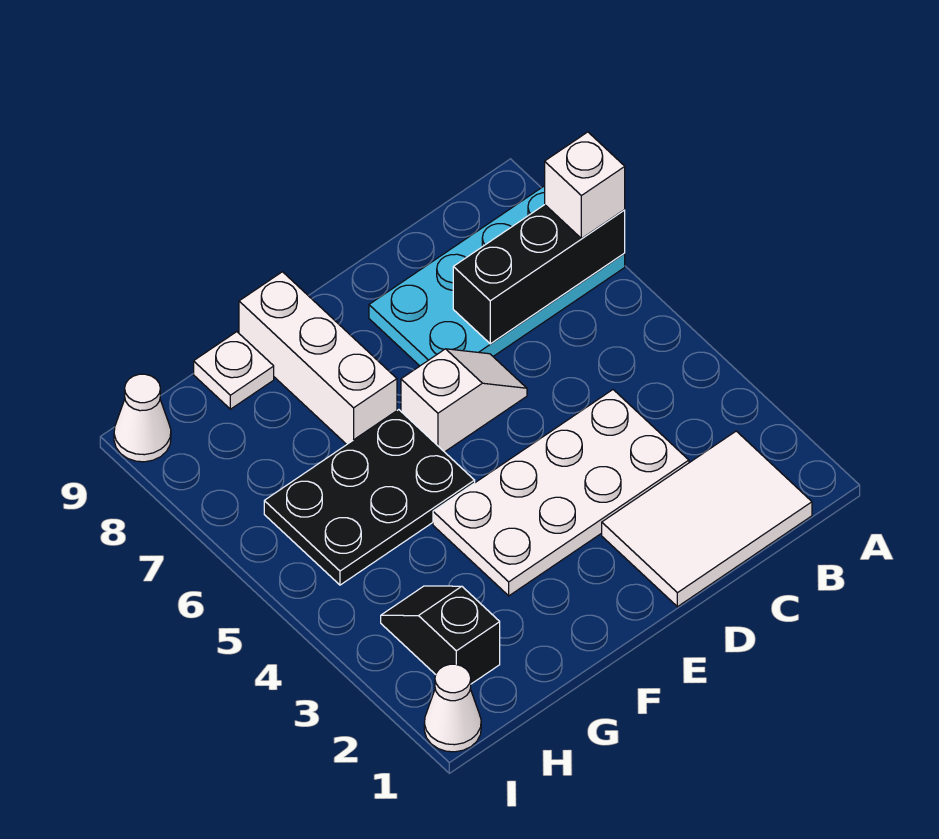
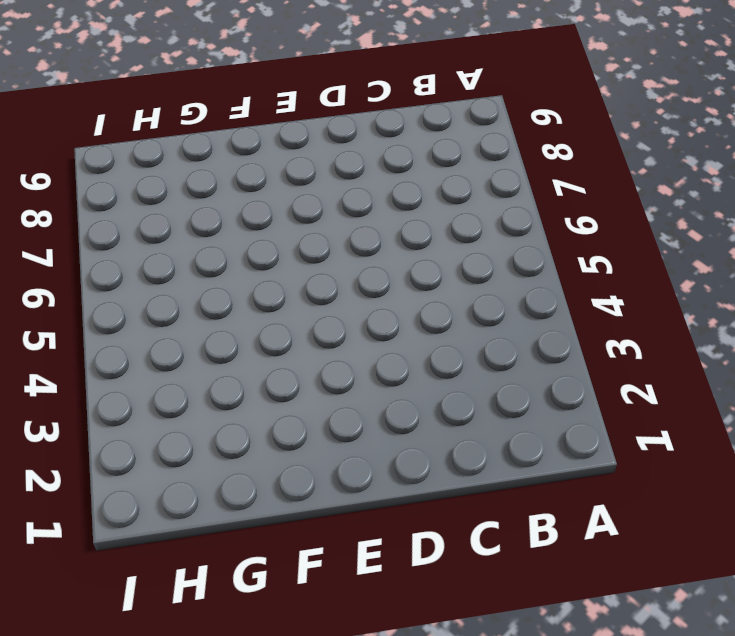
none -> cyan 2x4 plate [369,186,625,366]
none -> white 2x3 tile [602,431,812,607]
none -> white 2x4 plate [433,390,689,596]

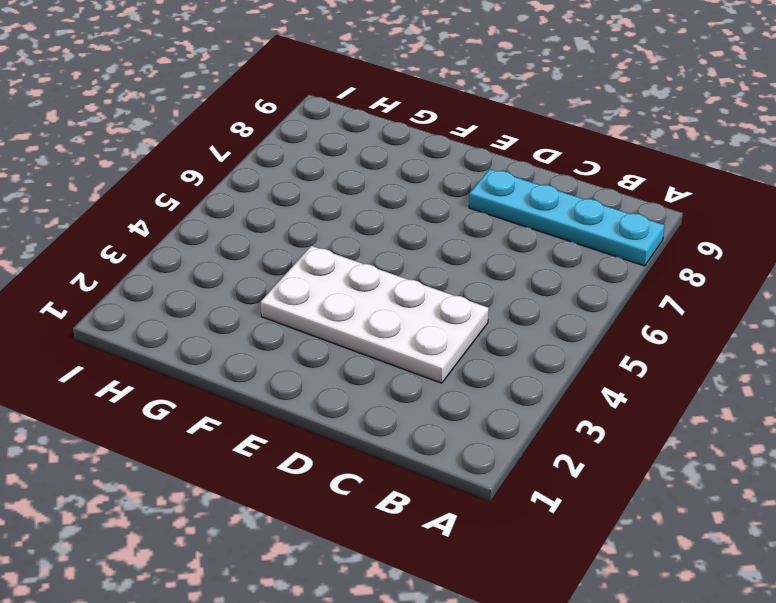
cyan 1x4 plate [469,169,665,266] -> cyan 2x4 plate [369,186,625,366]
none -> white 2x3 tile [602,431,812,607]
none -> white 1x2 slope [401,349,527,452]
none -> black 2x3 plate [264,410,475,585]

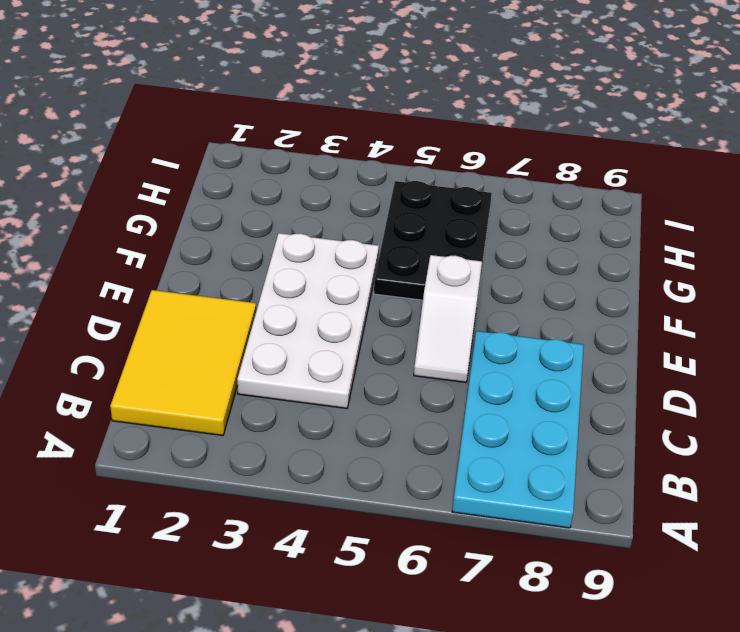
yellow 2x3 tile [110,290,256,436] -> white 2x3 tile [602,431,812,607]
none -> white 1x3 brick [239,272,397,444]
none -> white 1x1 plate [194,332,274,409]
none -> black 1x2 slope [381,586,500,684]

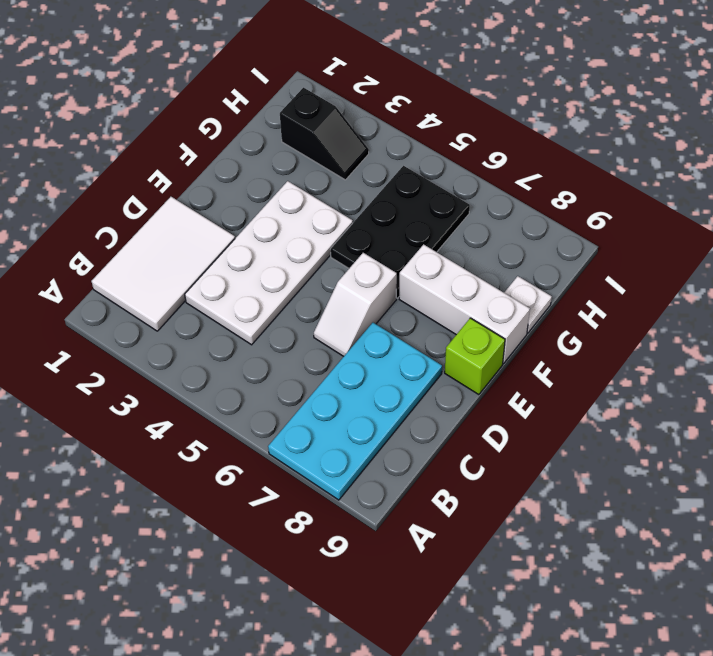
lime 1x1 brick [445,318,505,395] -> none
none -> white 1x1 cone [424,664,481,752]
none -> white 1x1 cone [114,374,171,462]
none -> black 1x3 brick [453,205,625,344]

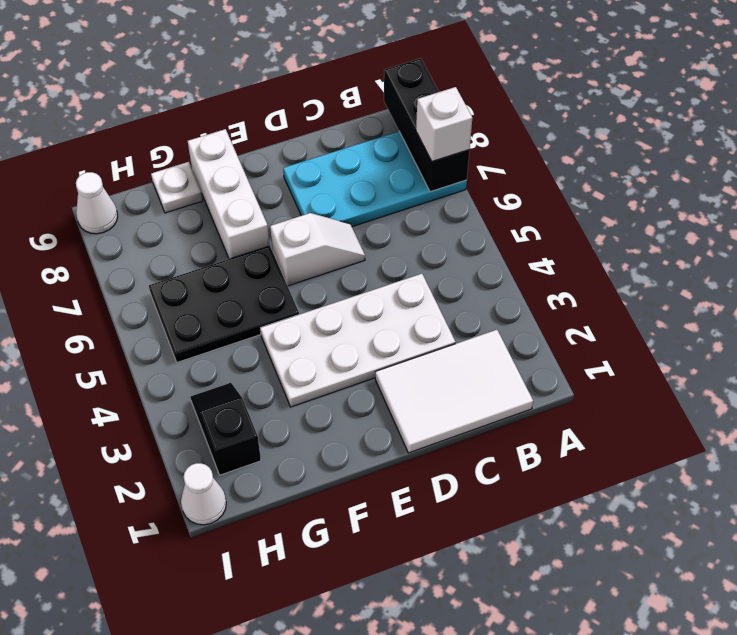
black 1x3 brick [384,58,470,192] -> black 1x3 brick turned to [453,205,625,344]

